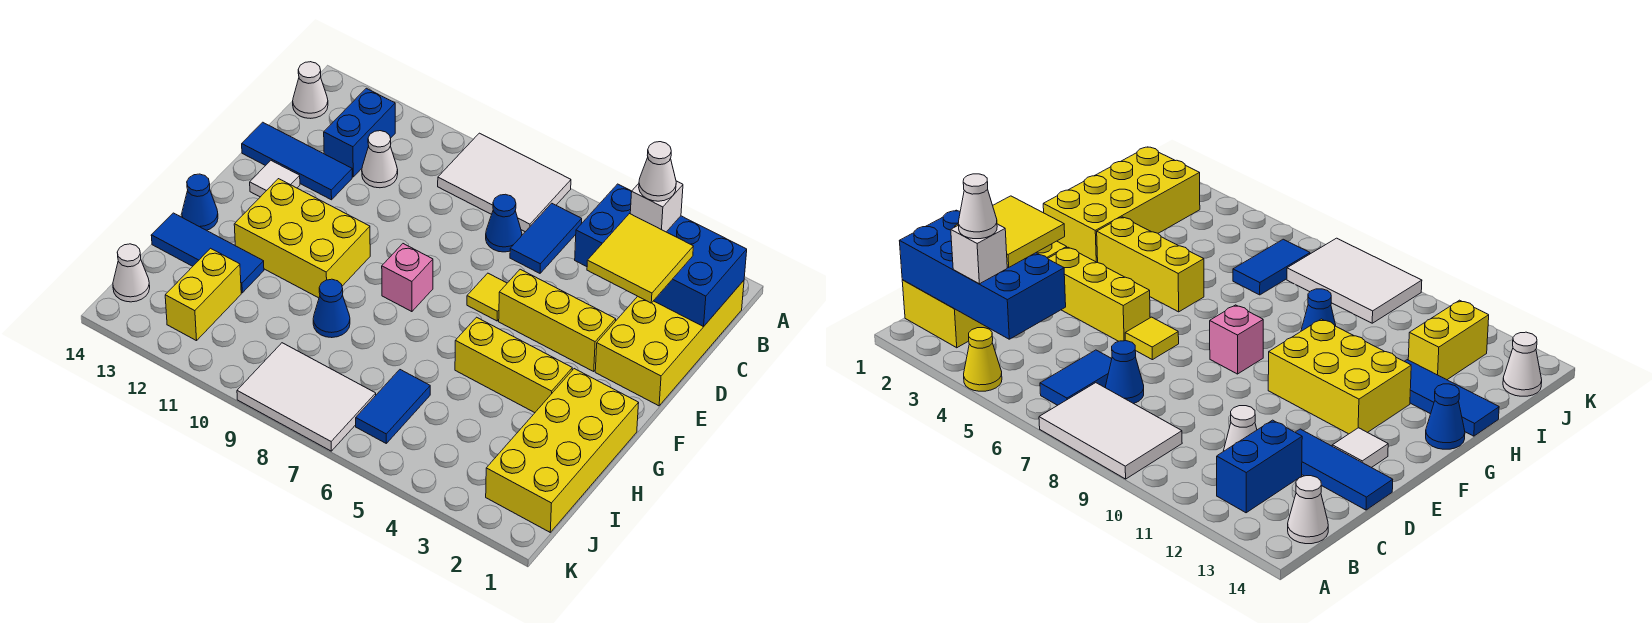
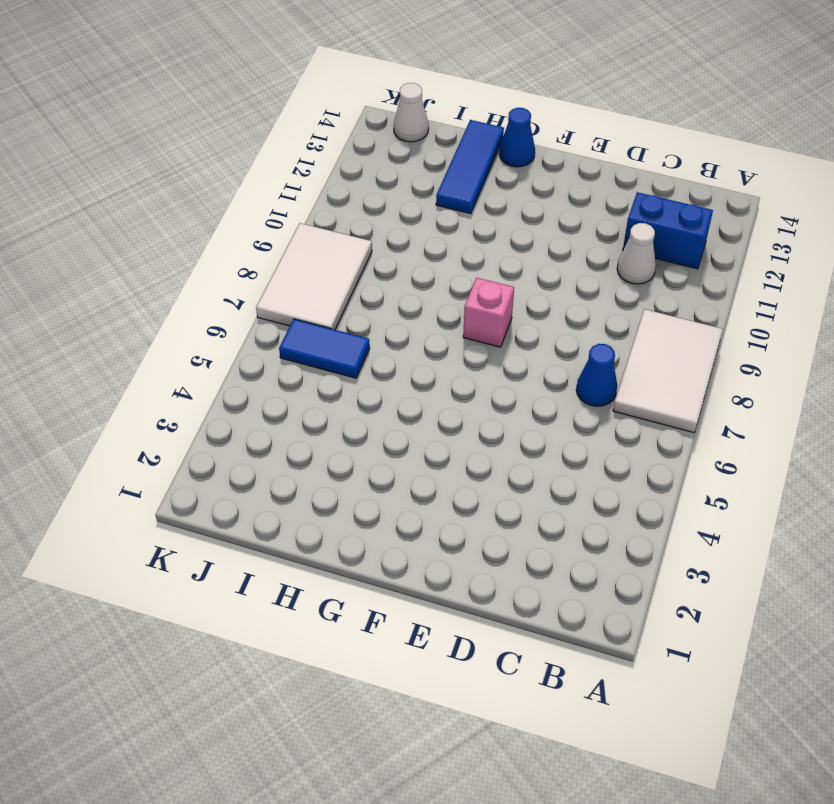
none -> yellow 1x1 cone [964,328,1002,391]
none -> yellow 2x4 brick [595,281,744,406]
none -> blue 1x2 tile [510,203,582,273]

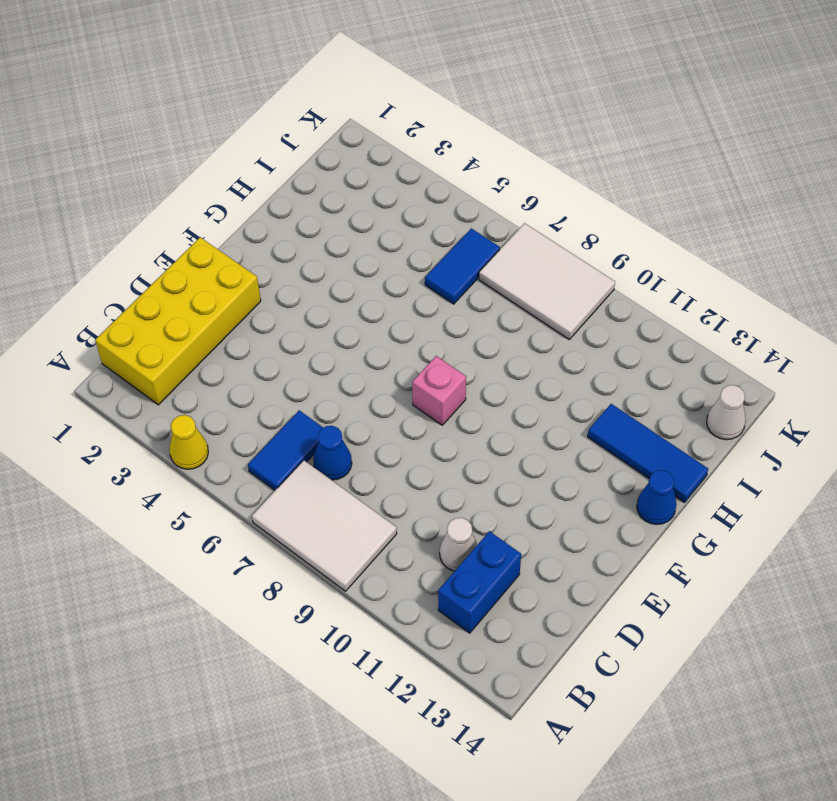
none -> white 1x1 cone [293,62,328,118]
none -> blue 1x3 tile [242,122,352,200]
none -> yellow 1x3 brick [499,269,616,371]

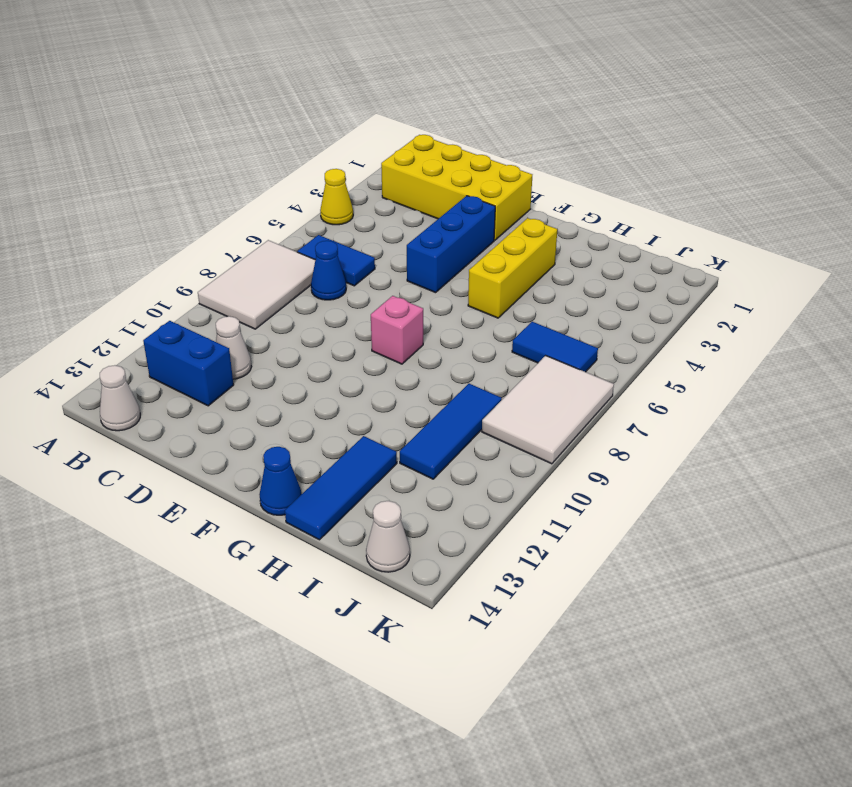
blue 1x3 brick [407,196,495,293] -> yellow 1x3 brick [499,269,616,371]
blue 1x3 tile [400,384,502,479] -> blue 1x3 tile moved to [242,122,352,200]
none -> yellow 1x1 tile [467,273,507,321]
none -> white 1x1 tile [250,161,300,197]
none -> yellow 2x3 brick [234,179,370,298]

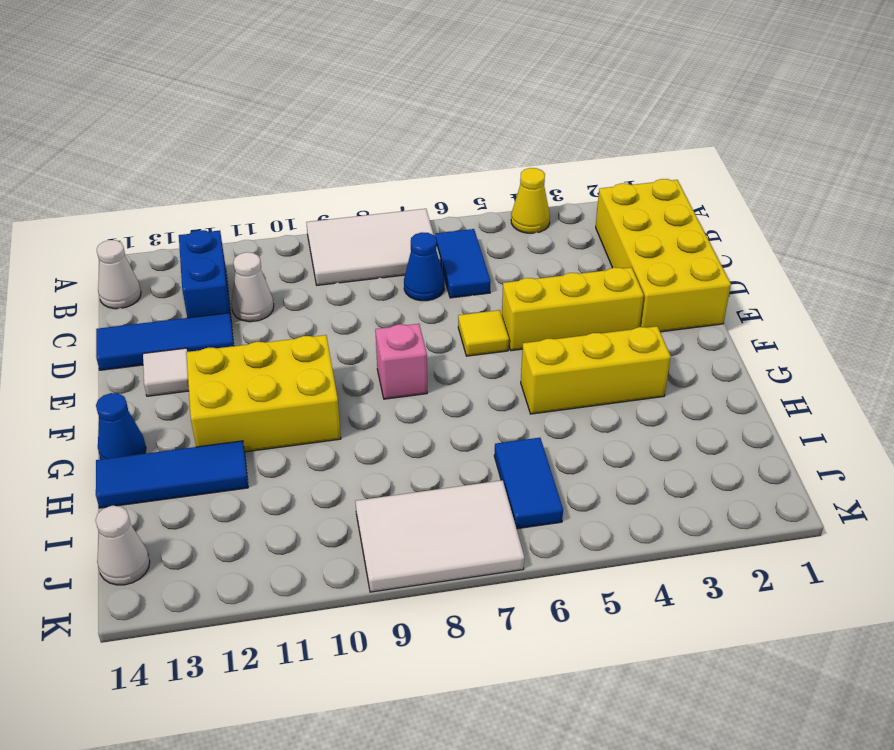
none -> yellow 2x4 brick [486,369,639,532]
none -> blue 1x1 cone [313,279,350,338]
none -> yellow 1x2 brick [165,248,241,341]

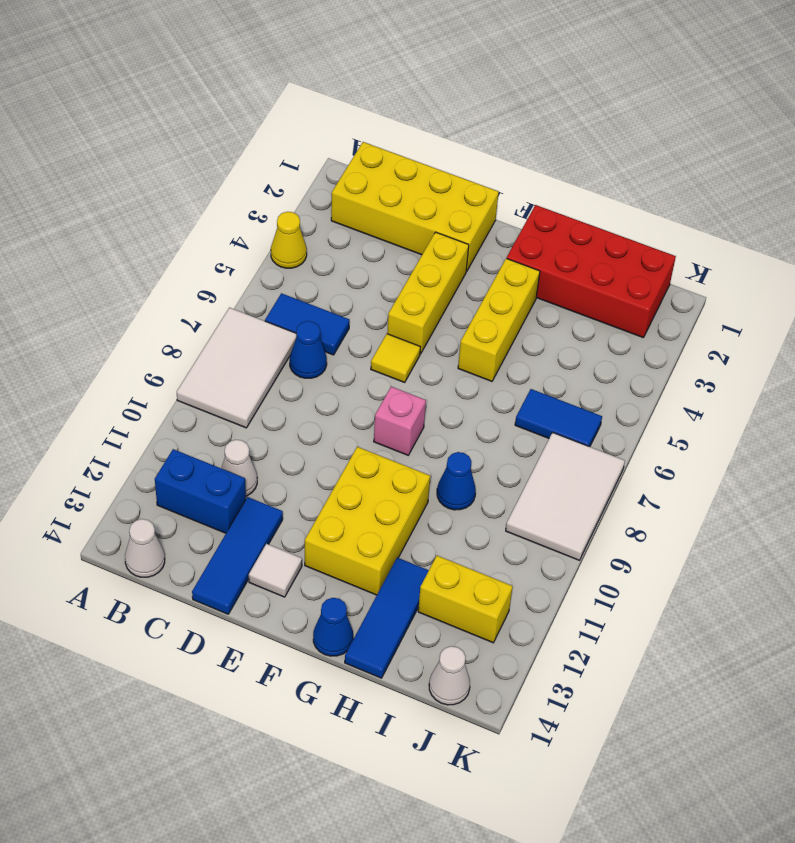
red 2x4 brick [507,205,676,338] -> yellow 2x4 brick [486,369,639,532]
none -> blue 2x4 brick [575,184,747,327]
none -> white 1x1 brick [630,181,683,232]
none -> yellow 2x2 tile [587,214,694,303]

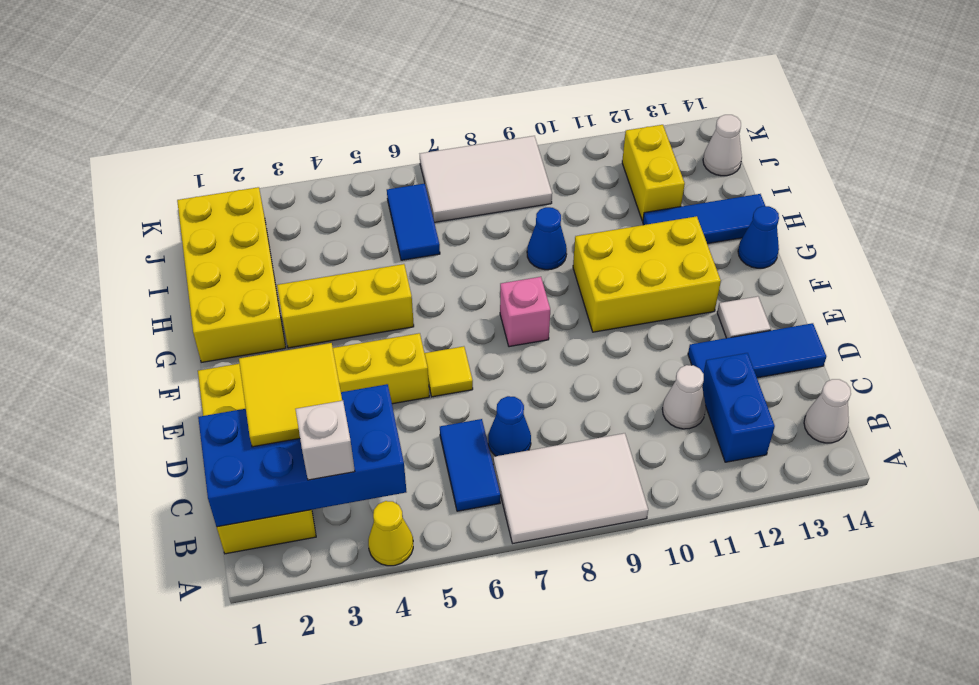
none -> white 1x1 cone [639,142,676,201]

